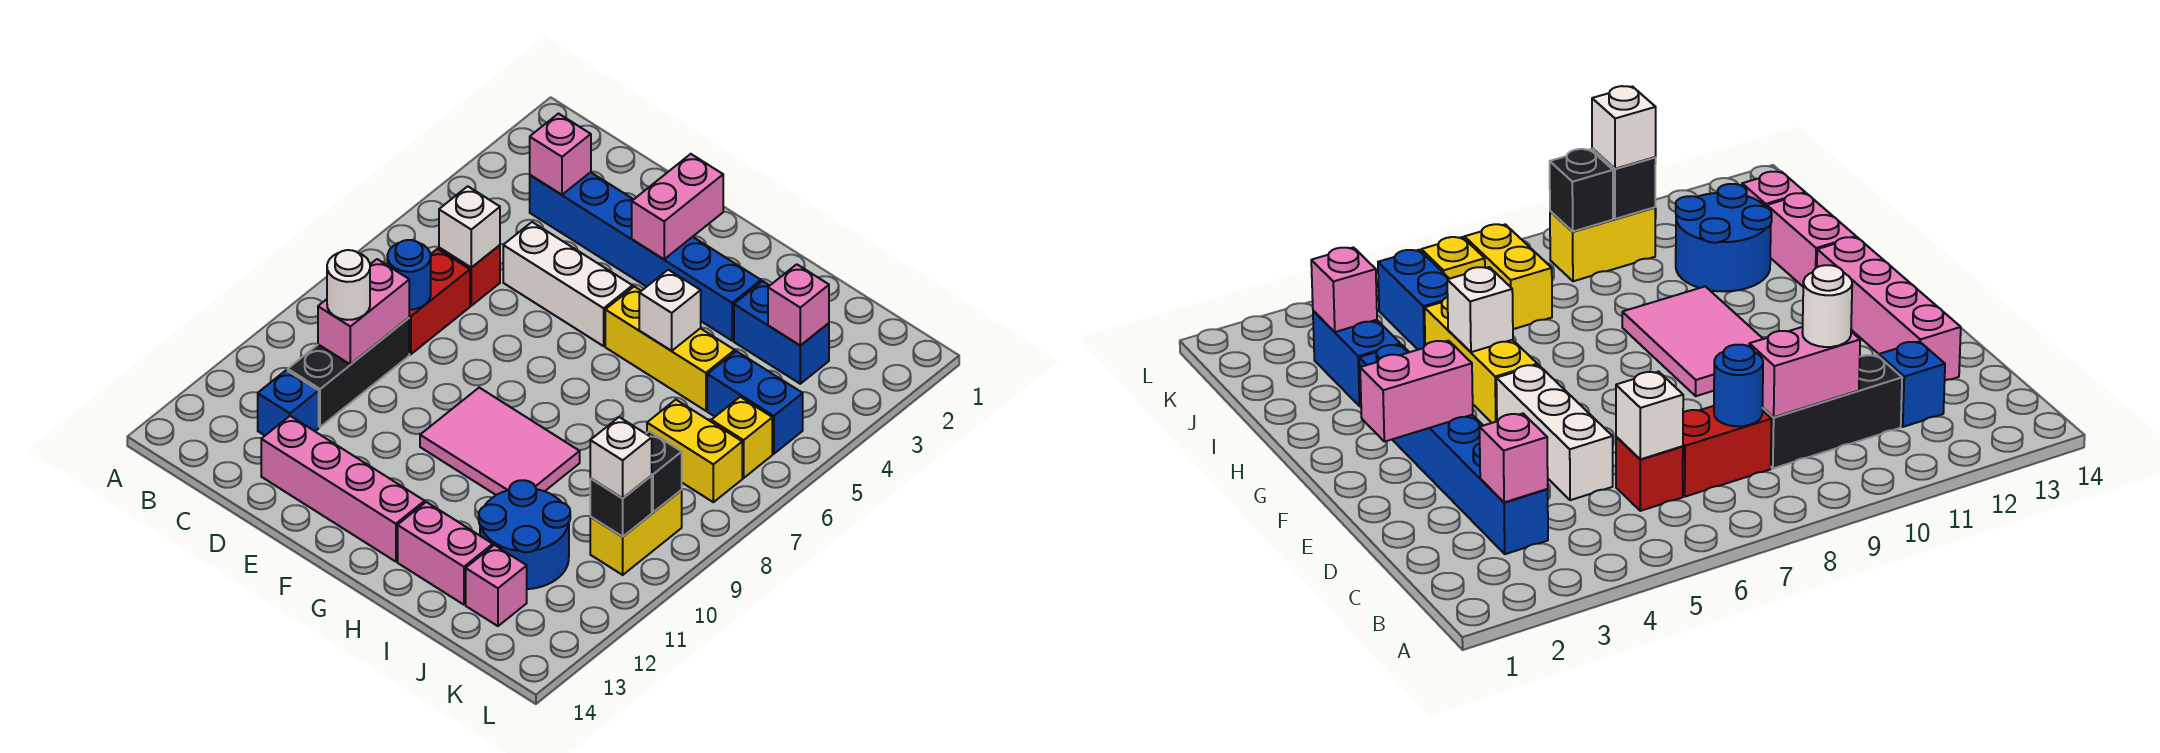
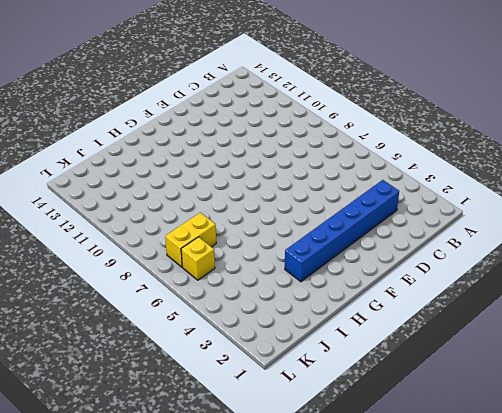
none -> red 1x1 brick [439,245,500,306]
none -> red 1x2 brick [409,249,470,354]
none -> black 1x3 brick [288,318,409,427]

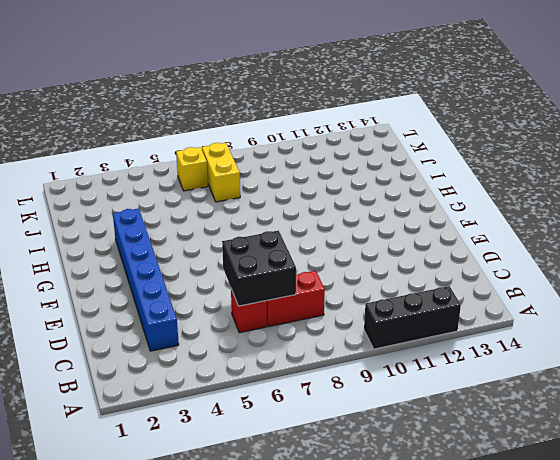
black 1x3 brick [364,286,461,349] -> black 1x3 brick moved to [288,318,409,427]
black 2x2 brick [222,230,296,306] -> white 1x1 brick [439,186,500,268]
none -> blue 1x1 brick [258,370,319,435]
none -> white 1x3 brick [503,222,633,346]
none -> pink 1x4 brick [261,416,425,562]

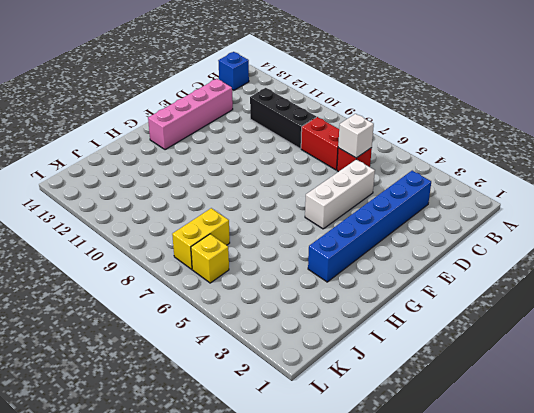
blue 1x1 brick [218,52,249,90] -> blue 1x1 brick moved to [258,370,319,435]
none -> pink 2x3 tile [420,388,580,495]
none -> yellow 1x3 brick [605,287,735,411]
none -> pink 1x2 brick [398,502,493,605]

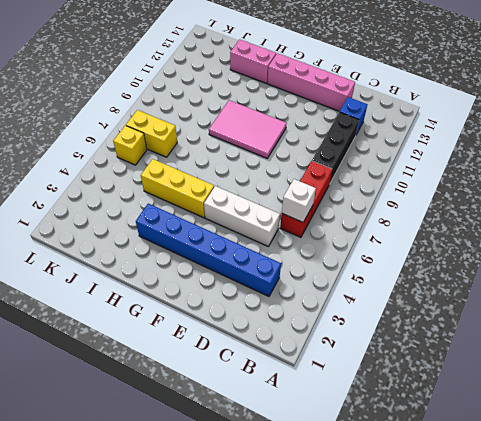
none -> blue 1x2 brick [734,281,829,384]
none -> blue 2x2 round brick [479,480,570,589]
none -> blue 1x2 brick [707,351,803,454]

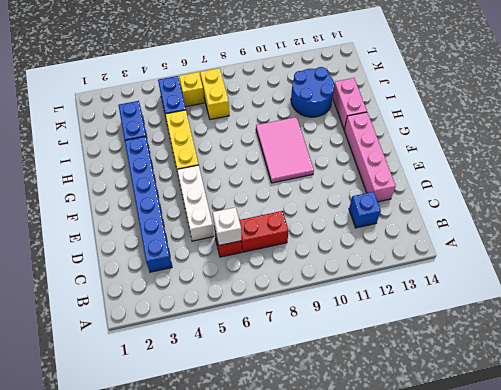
none -> black 1x3 brick [288,318,409,427]
none -> pink 1x1 brick [466,545,527,626]
none -> yellow 1x2 brick [590,490,682,575]

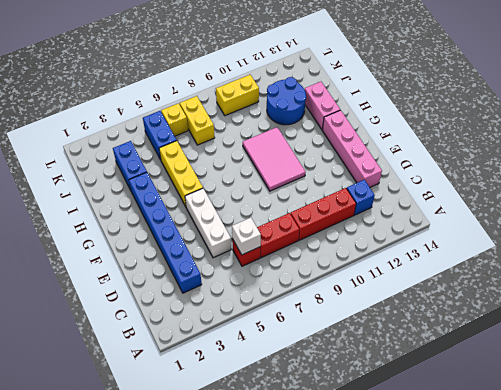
red 1x3 brick [291,188,356,240] -> black 1x3 brick [288,318,409,427]
none -> pink 1x1 brick [466,545,527,626]
none -> pink 1x1 brick [530,114,591,195]
none -> blue 1x1 round brick [387,240,431,310]

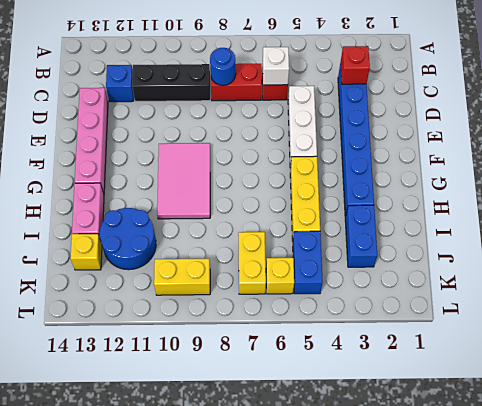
red 1x1 brick [340,46,370,84] -> pink 1x1 brick [530,114,591,195]
yellow 1x1 brick [70,234,102,270] -> pink 1x1 brick [466,545,527,626]
none -> pink 1x2 brick [318,259,409,365]
none -> pink 1x2 brick [632,154,723,259]
none -> white 1x1 brick [639,270,701,351]

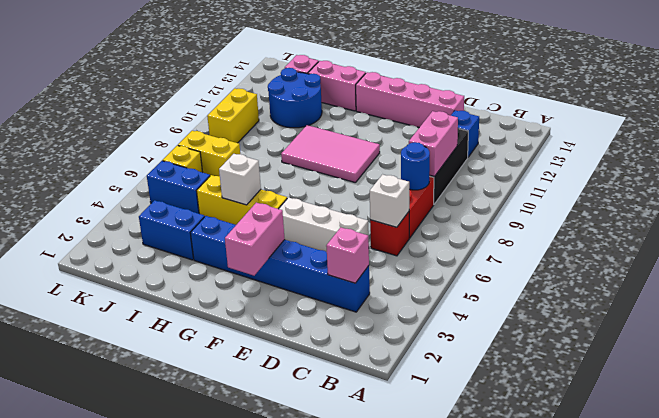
none -> pink 1x1 brick [768,264,829,346]
none -> black 1x1 brick [646,431,682,512]
none -> black 1x1 brick [590,476,652,536]

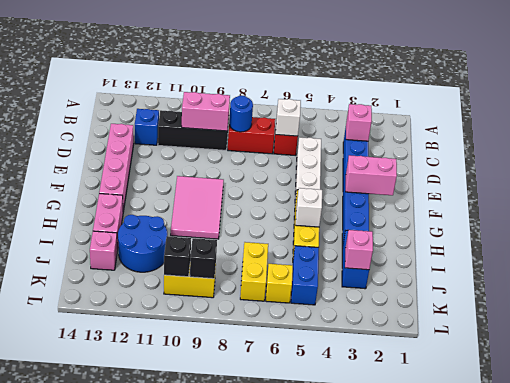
none -> white 1x1 round brick [327,250,370,320]
none -> white 1x1 brick [590,417,652,498]

